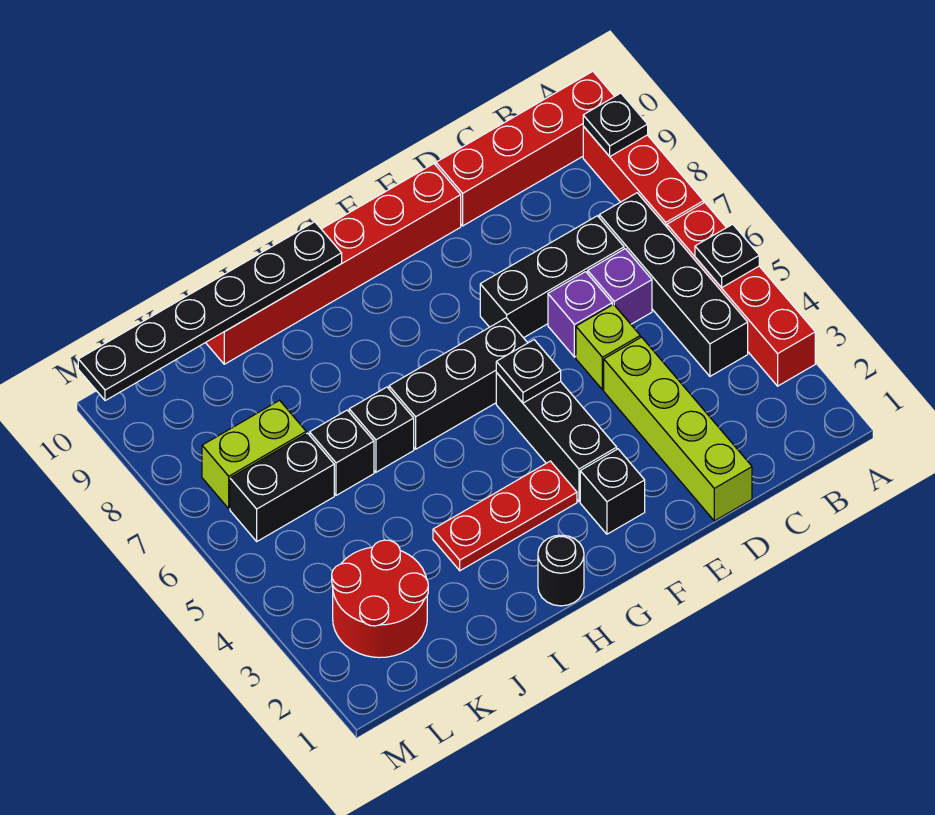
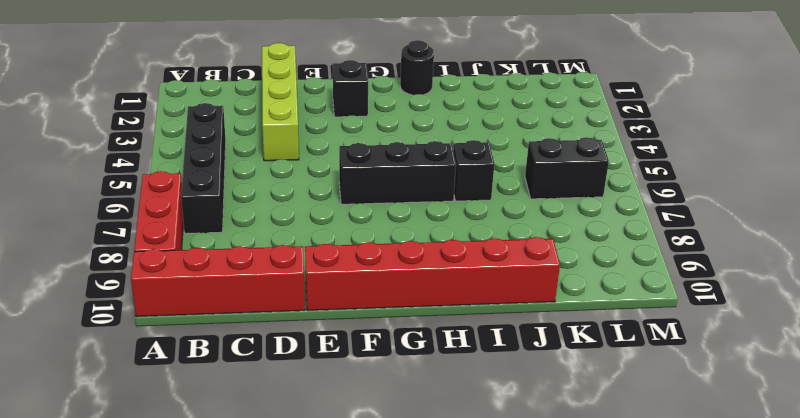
none -> red 1x4 brick [667,202,815,386]
none -> purple 1x1 brick [588,249,652,324]
none -> black 1x3 brick [480,216,624,338]

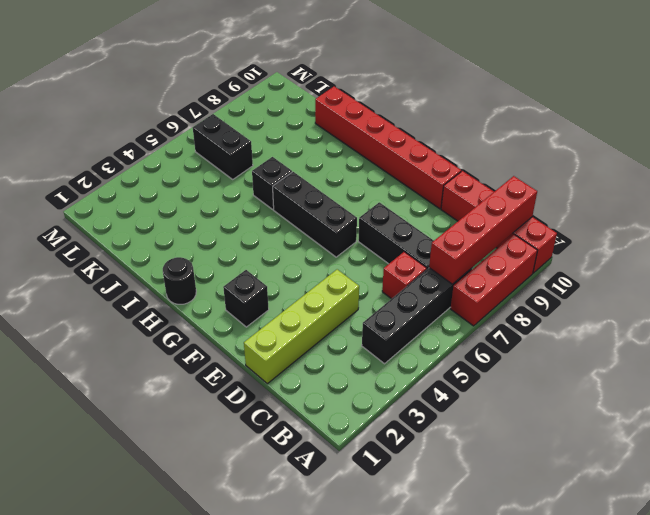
red 1x4 brick [429,176,537,284] -> red 1x4 brick moved to [667,202,815,386]
red 1x1 brick [382,252,427,299] -> purple 1x1 brick [588,249,652,324]
none -> lime 1x1 brick [576,304,640,390]
none -> purple 1x1 brick [548,272,612,357]
none -> black 1x3 brick [496,373,617,501]

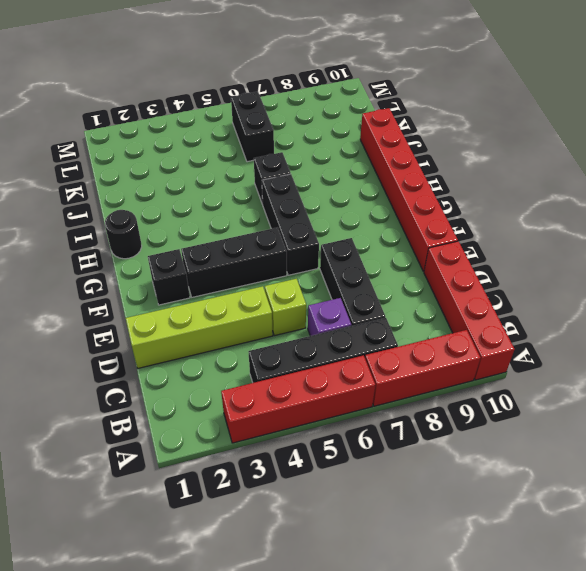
none -> purple 1x1 brick [548,272,612,357]
none -> red 1x3 plate [433,461,577,571]
none -> black 1x1 brick [310,410,374,495]

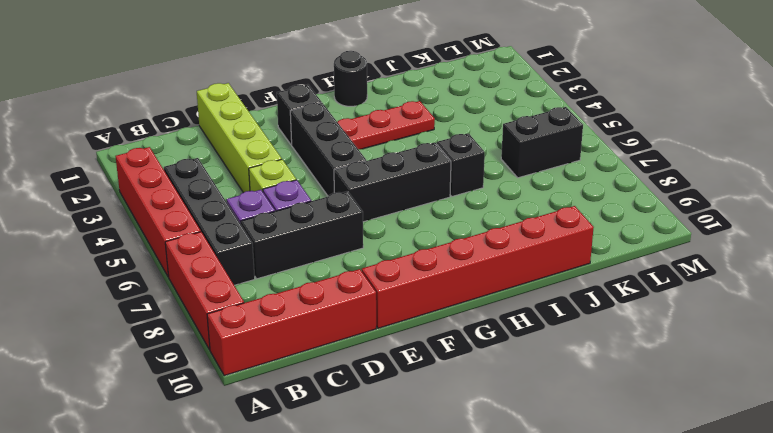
none -> black 1x1 brick [310,410,374,495]
none -> red 2x2 round brick [332,540,428,658]
none -> lime 1x2 brick [202,400,306,509]

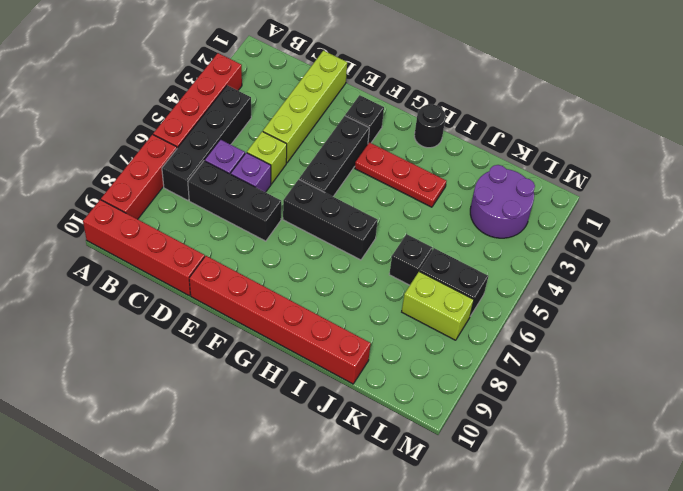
purple 2x2 round brick [470,165,535,238] -> red 2x2 round brick [332,540,428,658]
none -> black 1x1 brick [349,387,414,472]
none -> black 1x1 plate [695,224,759,288]
none -> black 1x1 plate [583,93,648,156]

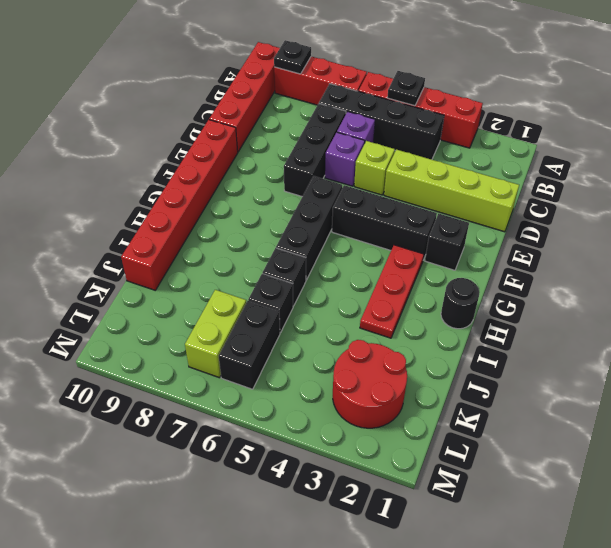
none -> black 1x1 plate [496,340,561,403]
none -> black 1x6 plate [78,222,342,401]

